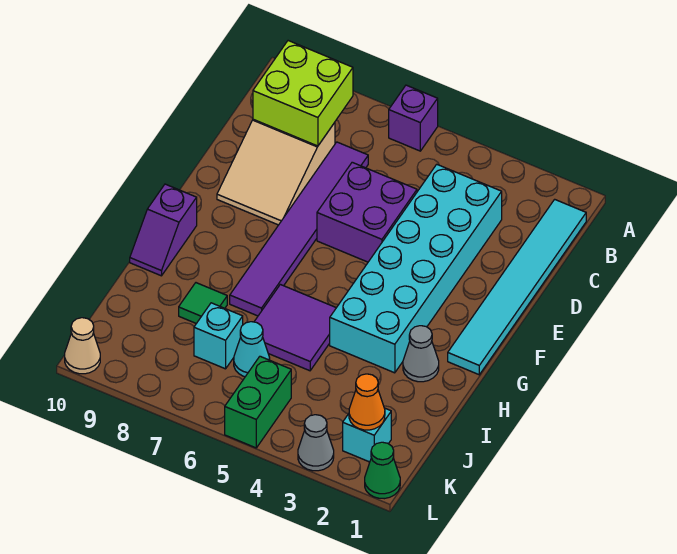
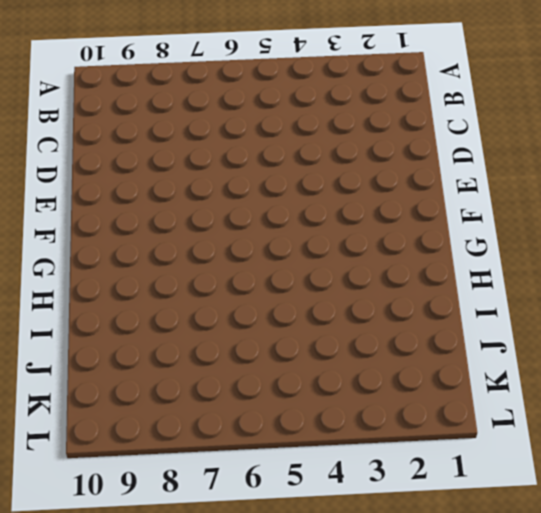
none -> purple 1x1 brick [389,85,438,151]
none -> cyan 1x6 tile [448,199,586,375]
none -> cyan 2x6 brick [330,164,502,373]

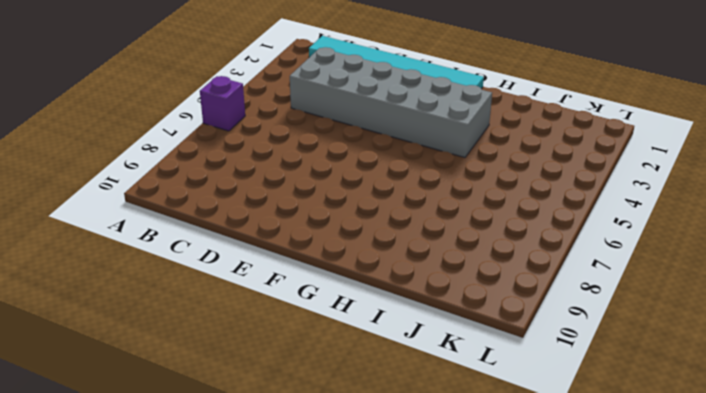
grey 2x6 brick [290,47,492,158] -> cyan 2x6 brick [330,164,502,373]
none -> purple 1x6 tile [230,142,368,316]
none -> tan 2x3 slope [217,119,335,225]
none -> purple 2x2 brick [317,162,417,262]

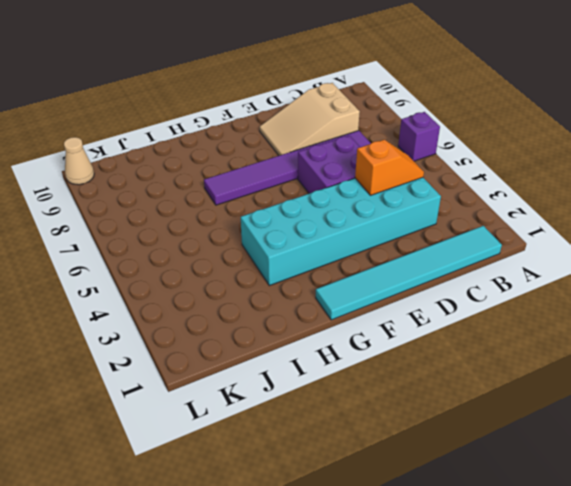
orange 1x2 slope [355,140,424,195] -> none
none -> purple 1x2 slope [130,184,197,276]
none -> grey 1x1 cone [403,326,439,382]
none -> purple 2x2 tile [254,284,336,371]

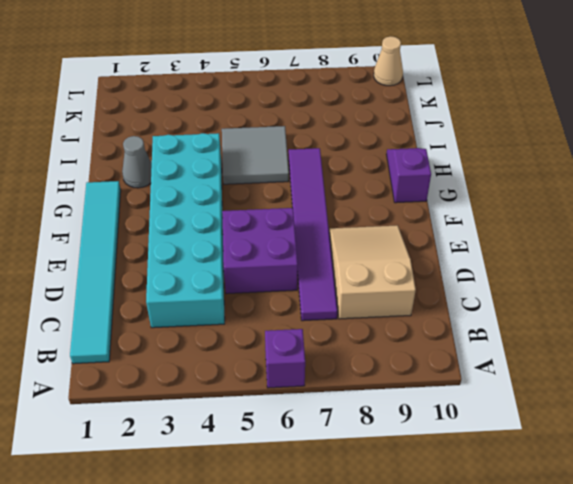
grey 2x2 tile [222,126,289,184] -> purple 2x2 tile [254,284,336,371]
none -> green 1x1 tile [179,283,227,324]
none -> cyan 1x1 cone [234,322,270,377]
none -> cyan 1x1 brick [194,303,243,369]

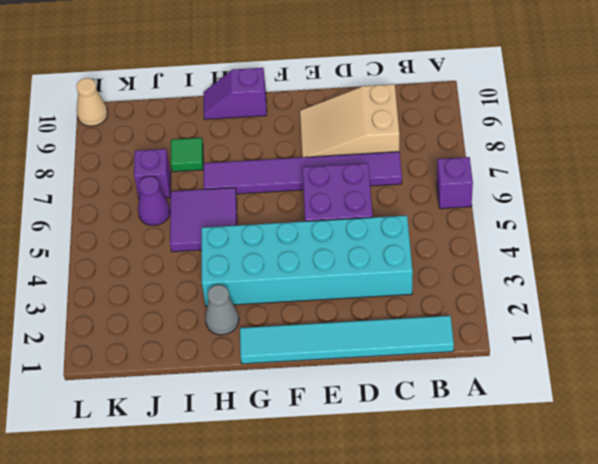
purple 1x1 cone [138,176,170,226] -> cyan 1x1 cone [234,322,270,377]
purple 1x1 brick [134,149,171,198] -> cyan 1x1 brick [194,303,243,369]
none -> cyan 1x1 brick [343,408,391,462]
none -> green 1x2 brick [225,356,291,448]
none -> green 1x1 cone [365,442,400,499]

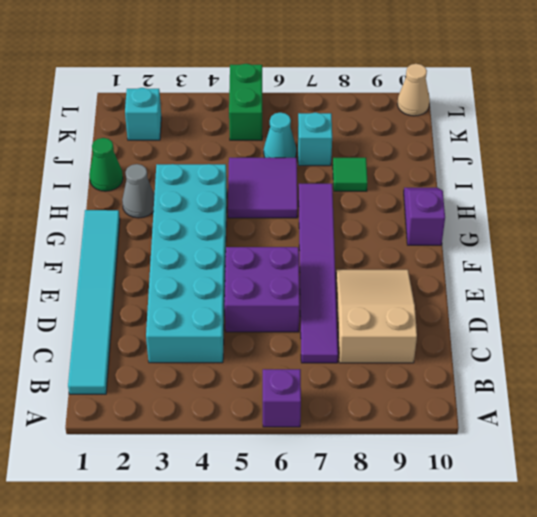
green 1x1 cone [89,138,123,191] -> green 1x1 cone moved to [365,442,400,499]
none -> grey 1x1 cone [298,415,334,471]
none -> lime 2x2 brick [253,41,353,146]
none -> orange 1x1 cone [349,374,385,430]

